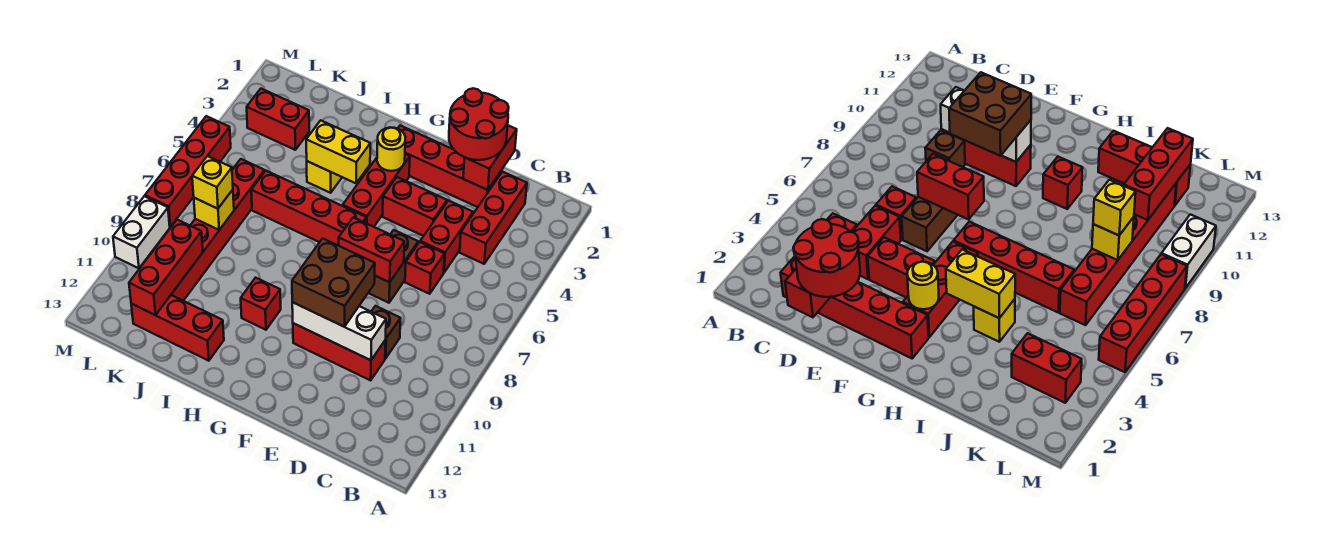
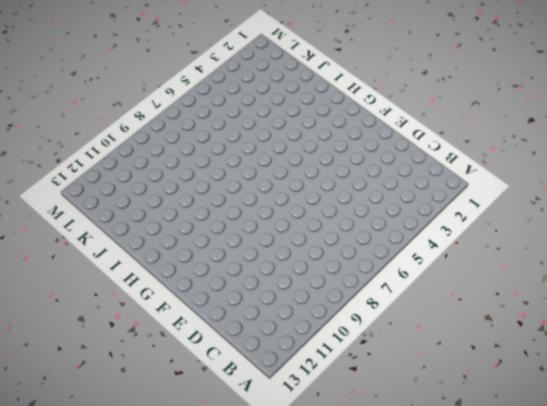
none -> red 1x3 brick [460,172,527,264]
none -> red 1x4 brick [398,126,501,207]
none -> red 1x2 brick [420,201,473,272]

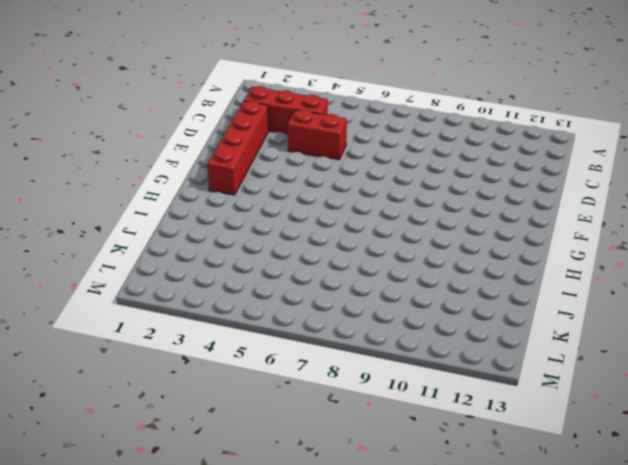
none -> red 1x1 brick [405,242,445,294]
none -> brown 1x1 brick [371,306,401,358]
none -> red 1x3 brick [293,323,386,380]

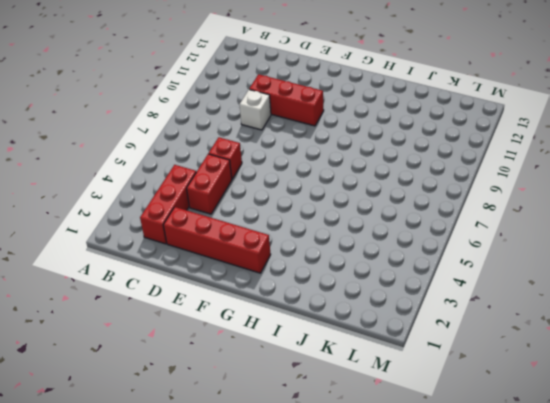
white 1x1 brick [239,90,271,130] -> brown 1x1 brick [371,306,401,358]
none -> red 1x2 brick [383,177,447,236]
none -> brown 1x2 brick [369,230,418,303]
none -> red 1x3 brick [343,154,410,227]

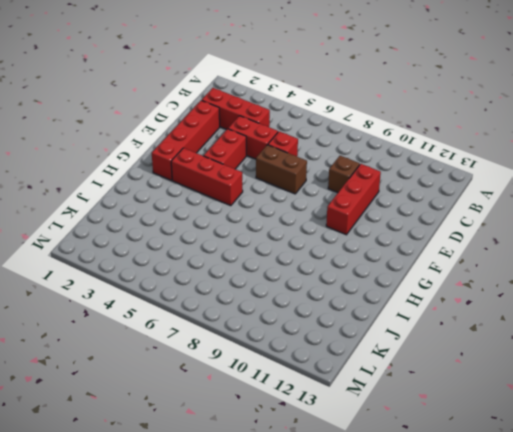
none -> red 1x4 brick [251,171,366,246]
none -> red 1x1 brick [241,278,281,330]
none -> yellow 1x1 brick [307,161,342,193]

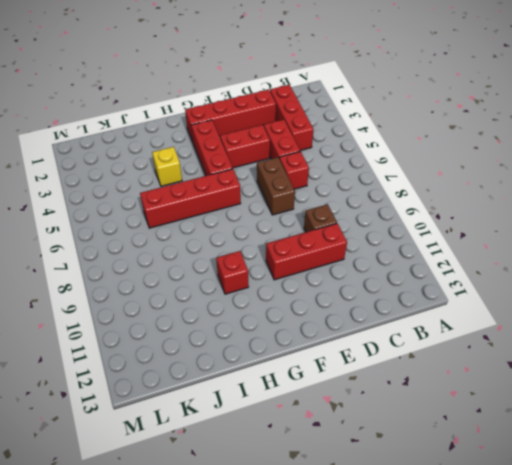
none -> red 1x3 brick [131,295,224,361]
none -> red 1x2 brick [247,89,309,150]
none -> red 1x6 brick [171,159,265,301]

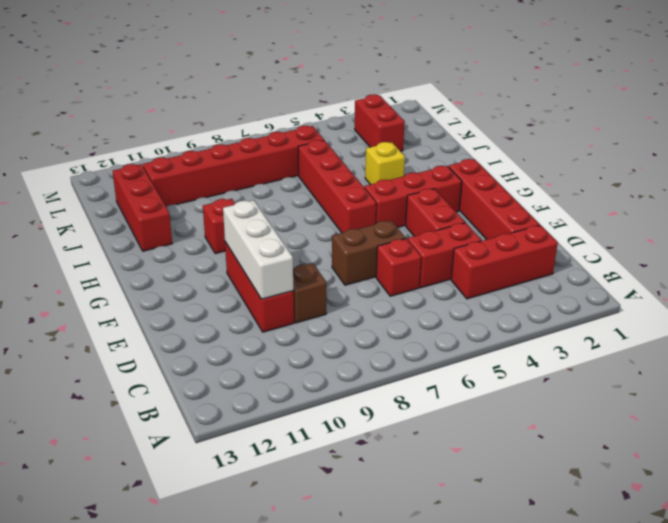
none -> red 1x4 brick [145,116,231,227]
none -> white 1x2 brick [113,196,170,268]
none -> red 1x2 brick [463,125,517,190]

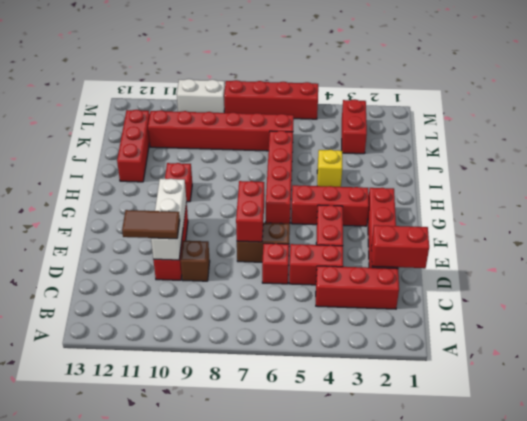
brown 1x2 tile [122,210,180,239] -> none
none -> yellow 1x1 round brick [377,127,405,171]
none -> yellow 1x2 brick [306,120,370,183]
none -> yellow 1x1 brick [194,190,234,230]

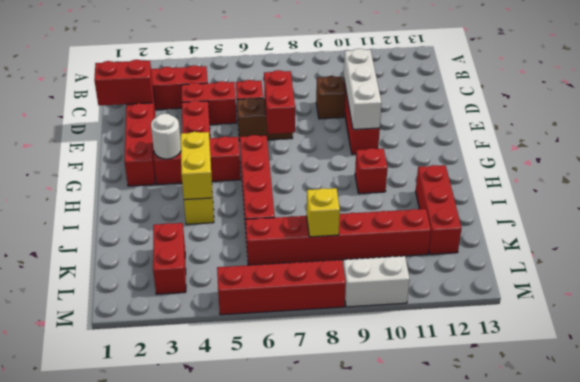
white 1x1 round brick [151,114,181,159] -> yellow 1x1 round brick [377,127,405,171]
none -> red 1x3 brick [129,220,203,315]
none -> red 2x2 round brick [449,88,509,160]
none -> brown 2x2 brick [292,238,375,327]

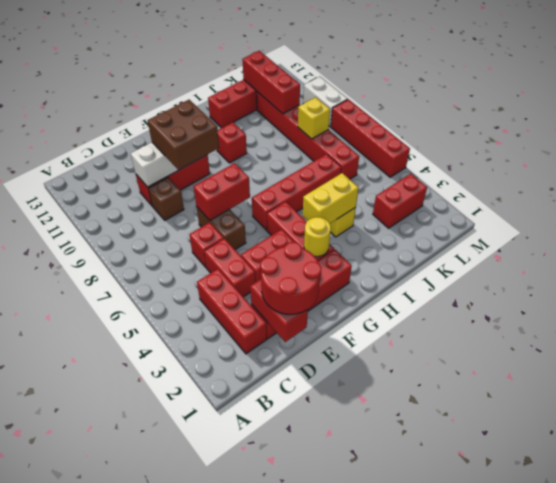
none -> yellow 1x1 brick [192,156,233,209]

